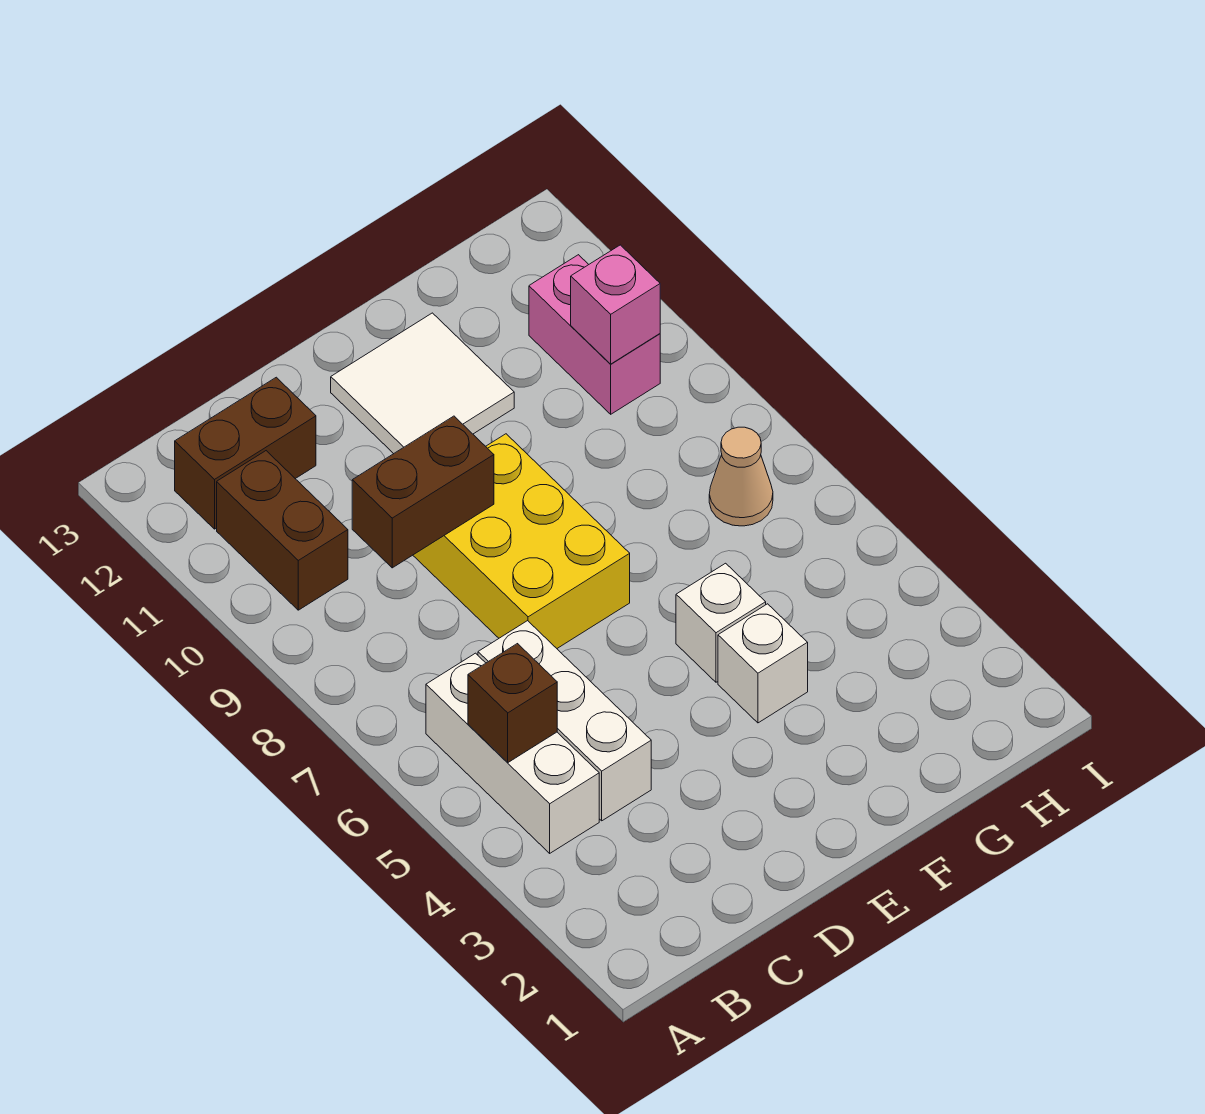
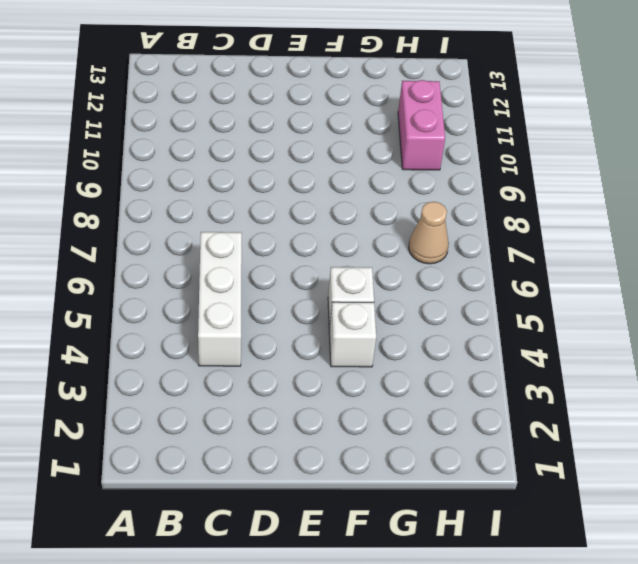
none -> white 1x3 brick [426,653,599,853]
none -> brown 1x2 brick [217,451,348,610]
none -> brown 1x2 brick [175,377,316,529]

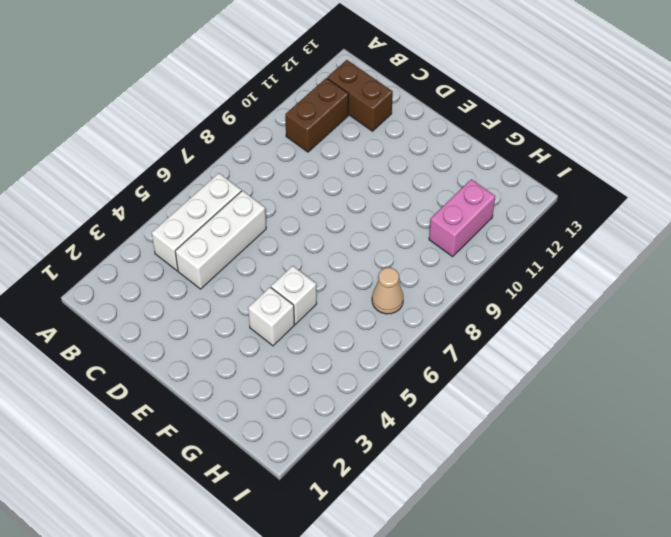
none -> yellow 2x3 brick [413,434,630,648]
none -> white 2x2 tile [331,313,514,454]
none -> brown 1x1 brick [468,644,557,763]

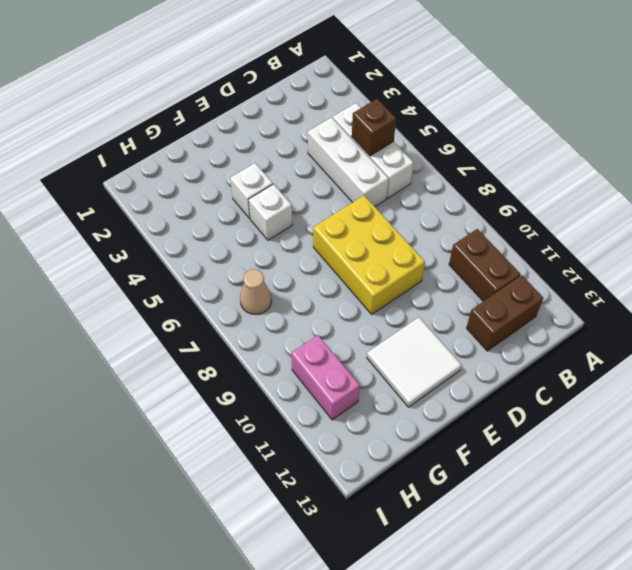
none -> brown 1x2 brick [352,416,494,568]
none -> pink 1x1 brick [571,245,660,364]

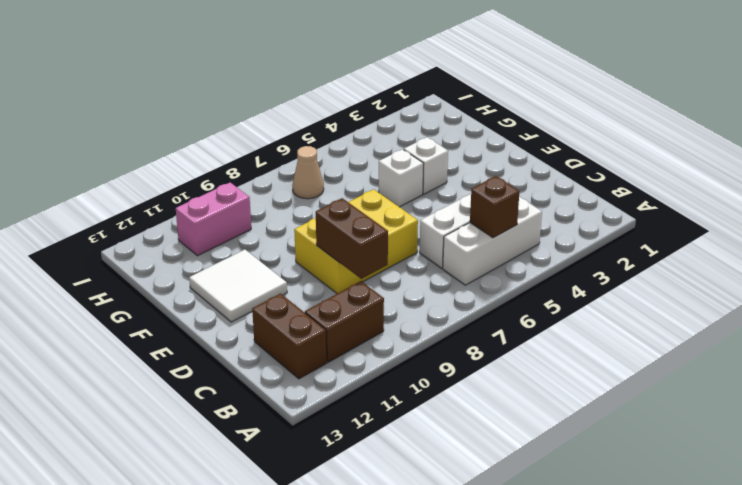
none -> pink 1x1 brick [571,245,660,364]

